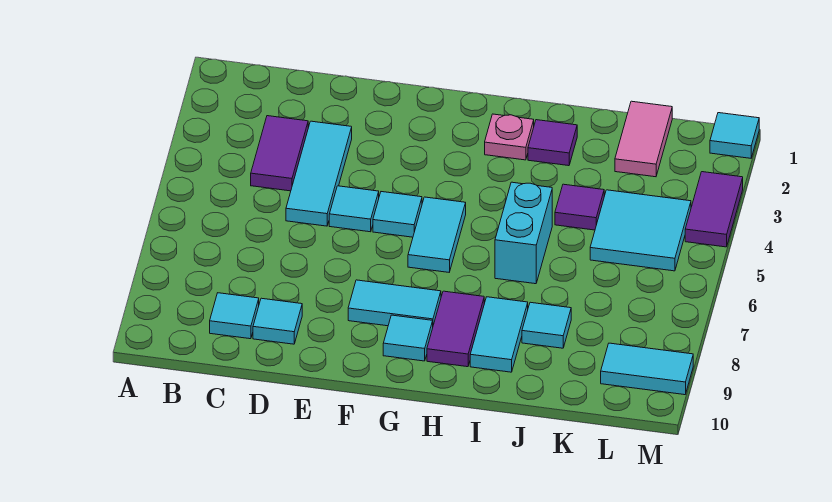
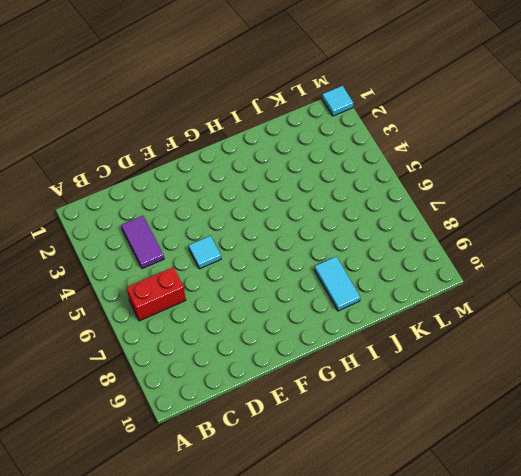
red 1x2 brick [127,267,186,321] -> none
none -> cyan 1x1 tile [210,293,259,339]
none -> cyan 1x3 tile [286,121,352,226]
none -> cyan 1x1 tile [253,298,302,344]

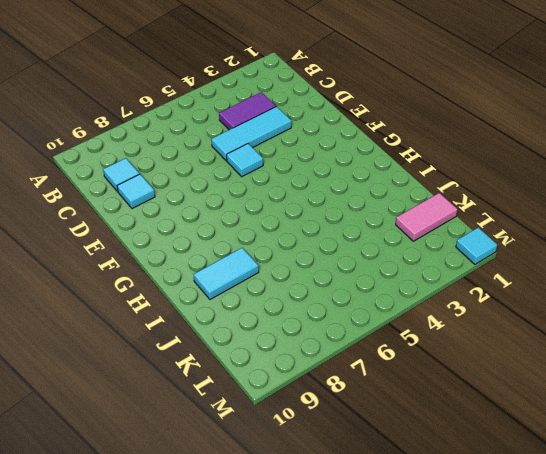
none -> cyan 1x1 tile [373,192,422,237]
none -> cyan 1x2 tile [348,280,441,326]
none -> cyan 1x2 tile [408,197,466,272]

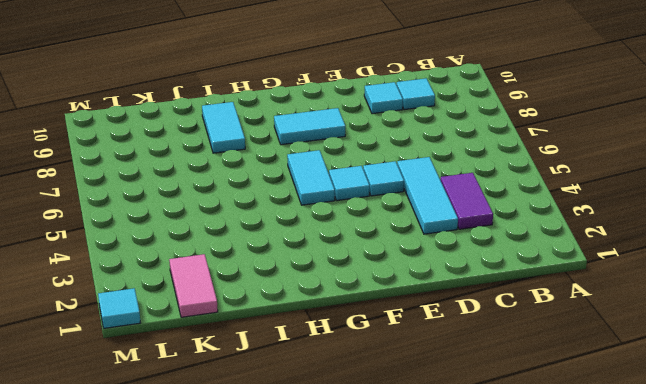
none -> cyan 1x1 tile [383,315,433,361]
none -> pink 1x1 plate [485,114,534,160]
none -> purple 1x2 tile [427,291,484,367]

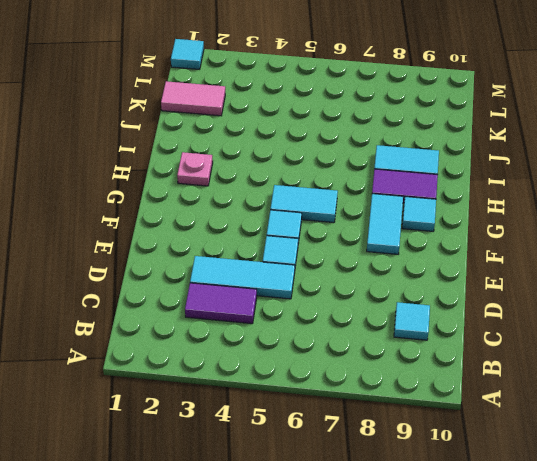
none -> cyan 1x1 tile [253,298,302,344]
none -> purple 1x1 tile [528,120,577,166]
none -> cyan 1x2 brick [495,182,552,284]

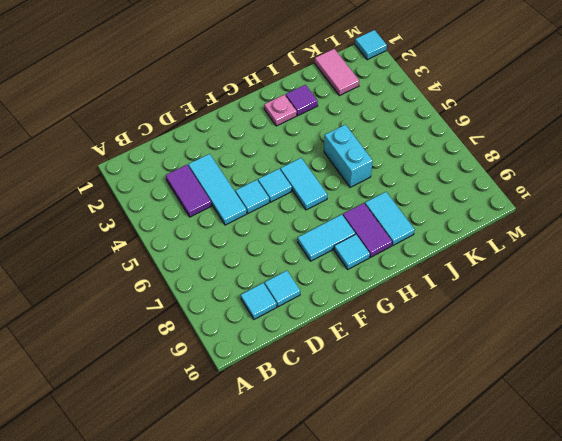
none -> purple 1x1 tile [555,184,604,230]
none -> cyan 1x1 tile [522,302,571,348]
none -> cyan 2x2 tile [590,190,691,271]

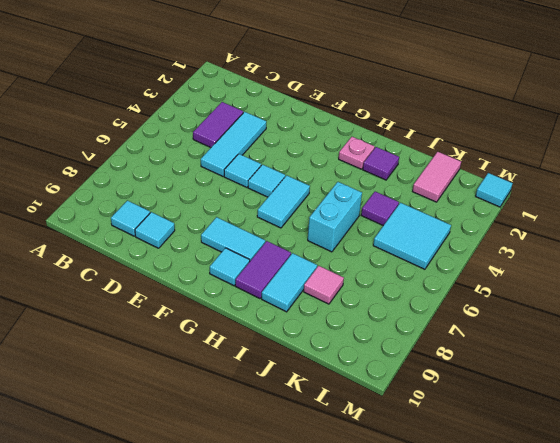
pink 1x1 tile [304,266,344,304] -> cyan 1x1 tile [522,302,571,348]
none -> cyan 1x2 tile [601,343,693,395]
none -> purple 1x2 tile [685,172,743,247]

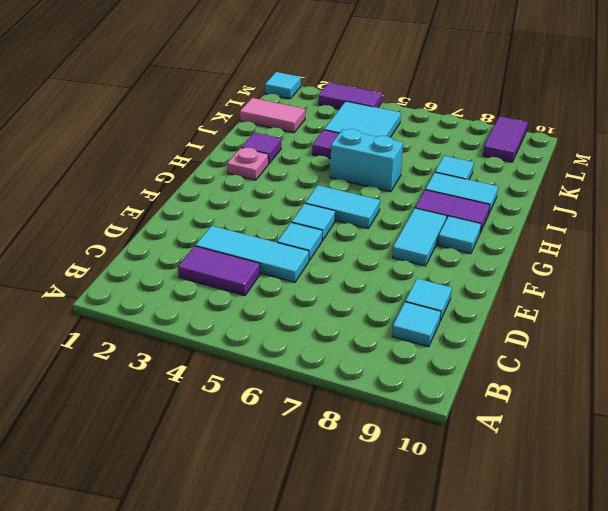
purple 1x2 tile [483,116,528,162] -> cyan 1x2 tile [601,343,693,395]

